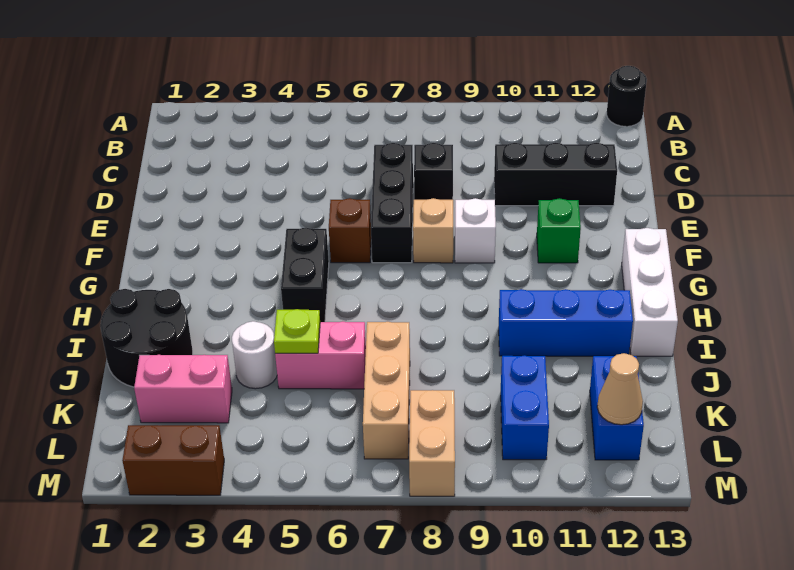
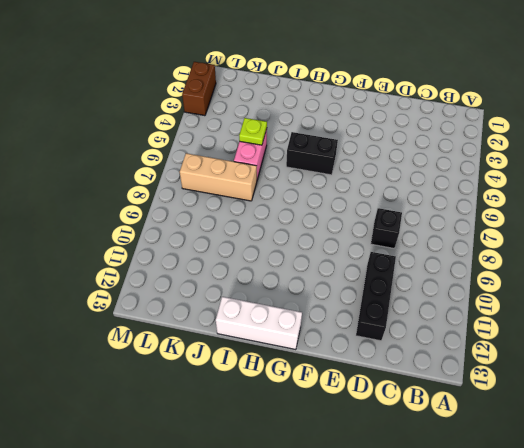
none -> black 1x1 round brick [607,66,647,127]
none -> black 1x3 brick [371,143,413,263]
none -> brown 1x1 brick [329,198,371,263]

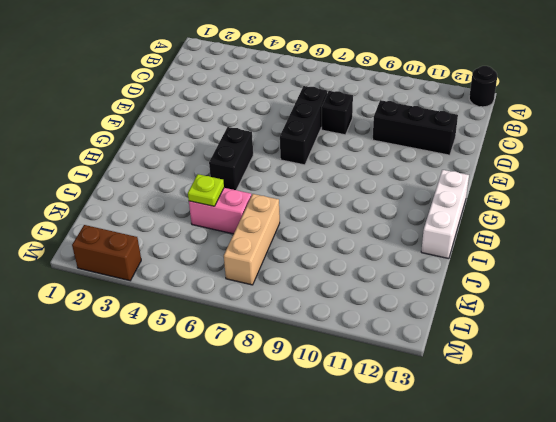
none -> brown 1x1 brick [329,198,371,263]
none -> tan 1x1 brick [413,198,453,263]
none -> white 1x1 brick [455,198,496,263]

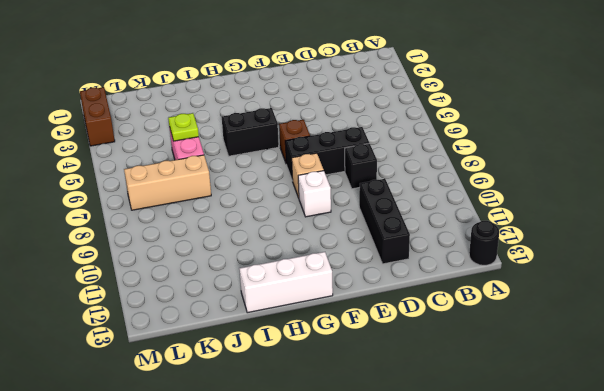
none -> green 1x1 brick [537,198,581,263]
none -> black 2x2 round brick [100,289,193,387]
none -> blue 1x3 brick [499,289,633,356]

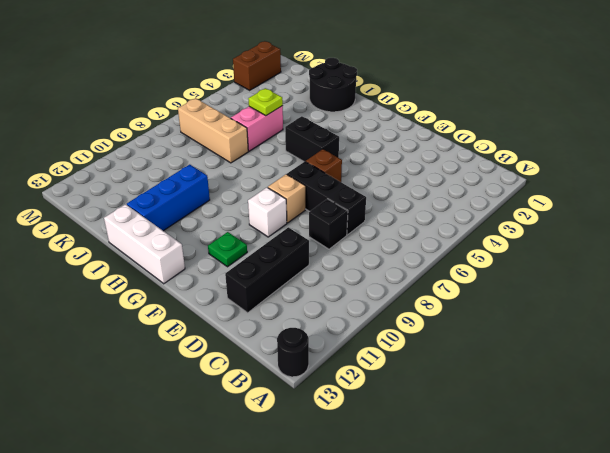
green 1x1 plate [208,232,247,267] -> green 1x1 brick [537,198,581,263]
none -> white 1x1 round brick [232,321,277,389]
none -> pink 1x2 brick [134,355,232,423]
none -> blue 1x2 brick [501,355,549,460]

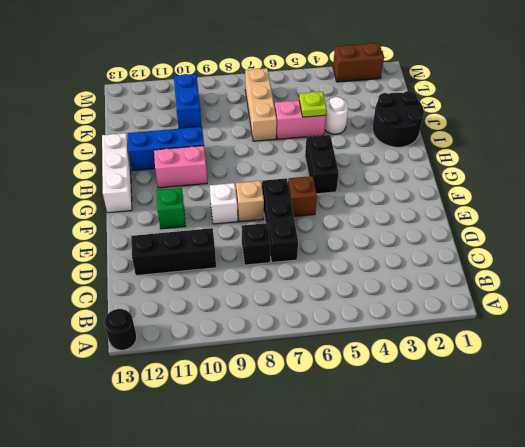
pink 1x2 brick [154,146,207,188] -> pink 1x2 brick moved to [134,355,232,423]
none -> blue 1x2 brick [590,356,644,460]
none -> tan 1x2 brick [409,390,455,496]
none -> tan 1x1 cone [597,353,643,425]

